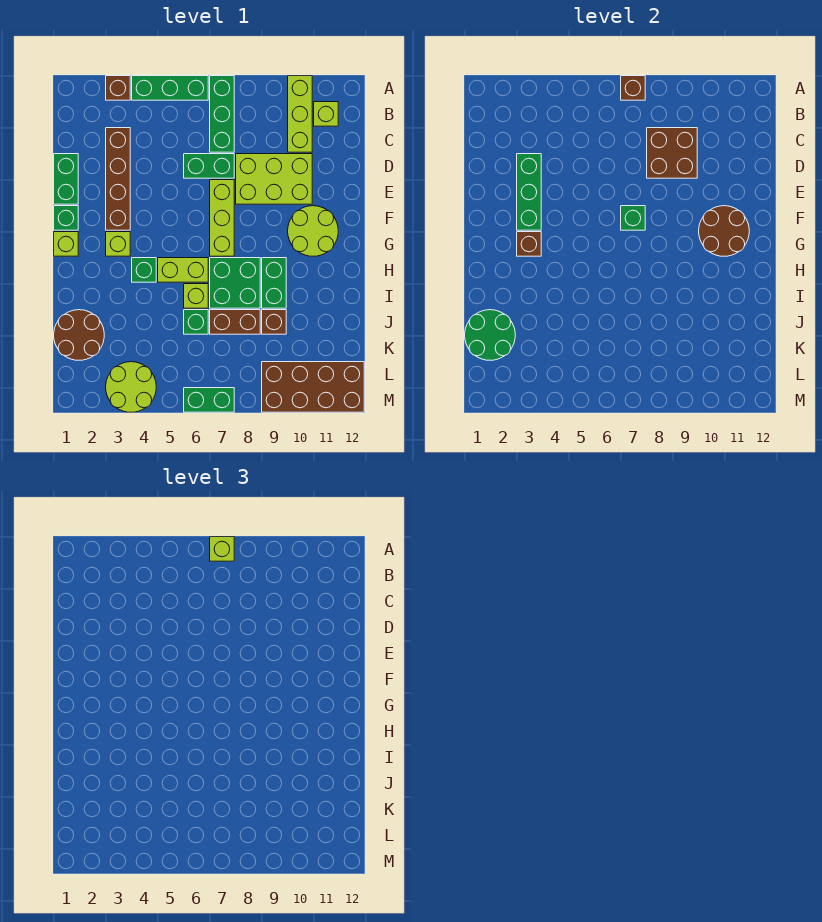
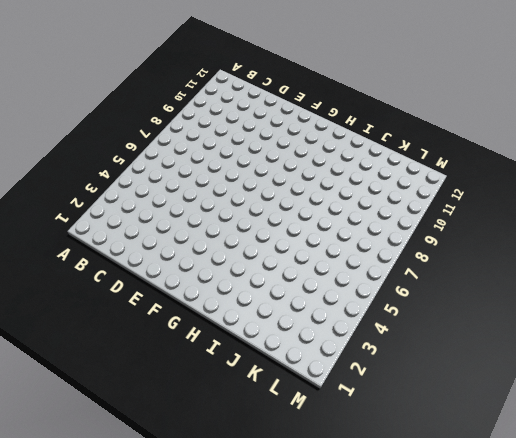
none -> brown 1x1 brick [106,76,130,100]
none -> green 1x3 brick [132,76,208,100]
none -> green 1x3 brick [210,76,234,152]
none -> lime 1x3 brick [288,76,312,152]

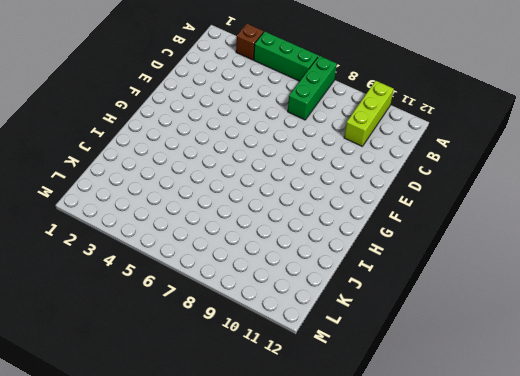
none -> lime 1x1 brick [314,102,338,126]
none -> brown 1x4 brick [106,128,130,230]
none -> green 1x2 brick [54,154,78,204]
none -> green 1x2 brick [184,154,234,178]

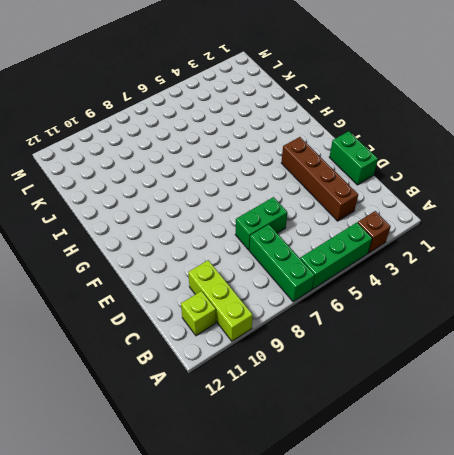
none -> lime 2x3 brick [236,154,312,204]
none -> lime 1x3 brick [210,180,234,256]
none -> green 1x1 brick [54,206,78,230]
none -> lime 2x2 round brick [288,206,338,256]

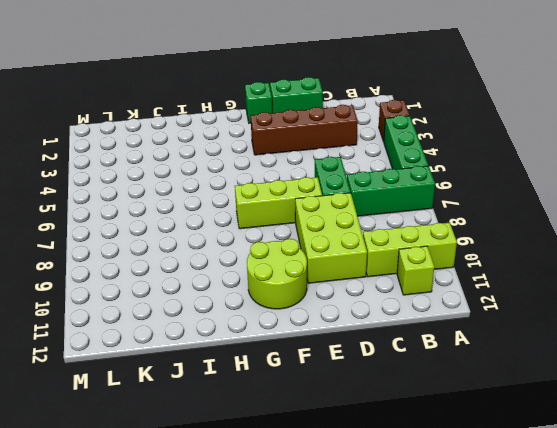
none -> lime 1x1 brick [54,232,78,256]
none -> lime 1x1 brick [106,232,130,256]
none -> green 1x1 brick [132,258,156,282]
none -> lime 1x2 brick [158,258,208,282]

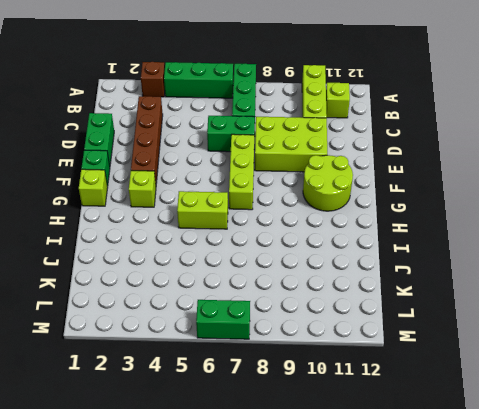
none -> green 1x1 brick [132,258,156,282]
none -> green 2x2 brick [210,258,260,308]
none -> green 1x2 brick [262,258,286,308]
none -> lime 1x1 brick [184,284,208,308]

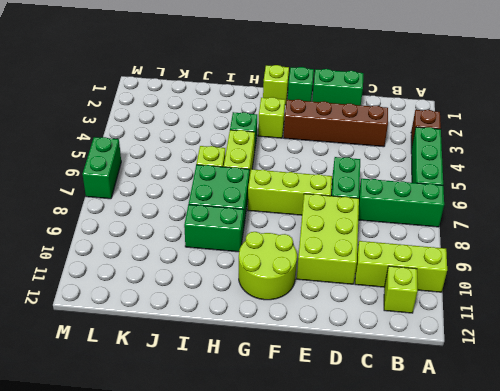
none -> brown 2x2 round brick [54,310,104,360]
none -> green 1x1 brick [184,310,208,334]
none -> brown 1x2 brick [210,310,260,334]
none -> brown 1x1 brick [262,310,286,334]

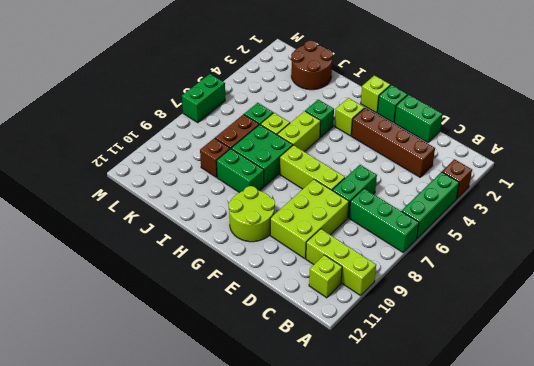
none -> lime 2x2 round brick [106,362,156,412]
none -> brown 2x4 brick [262,362,364,412]
none -> brown 1x1 brick [621,76,645,100]
none -> brown 2x2 brick [647,128,697,178]

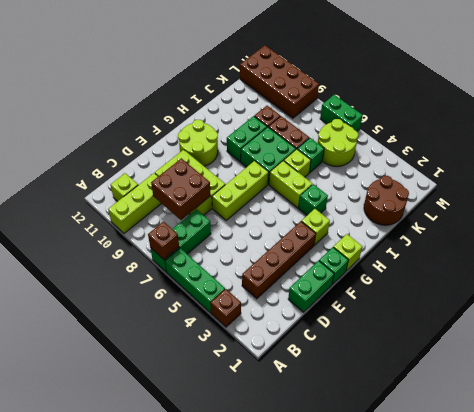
lime 2x2 round brick [318,119,358,166] -> lime 2x2 round brick moved to [106,362,156,412]
none -> green 1x2 brick [184,154,234,178]
none -> green 1x3 brick [517,154,541,230]
none -> green 1x1 brick [621,206,645,230]
none -> brown 2x2 round brick [699,206,749,256]

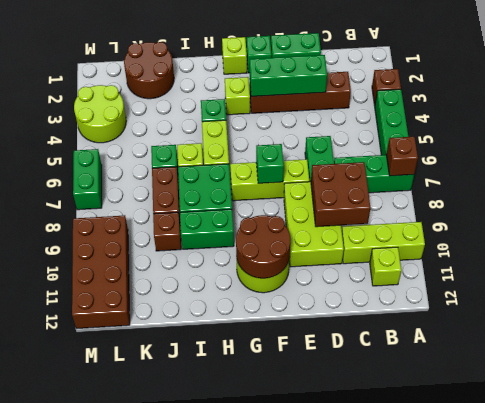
none -> brown 1x1 brick [517,232,541,256]
none -> green 2x2 round brick [465,310,515,360]
none -> lime 1x1 brick [210,537,234,561]

